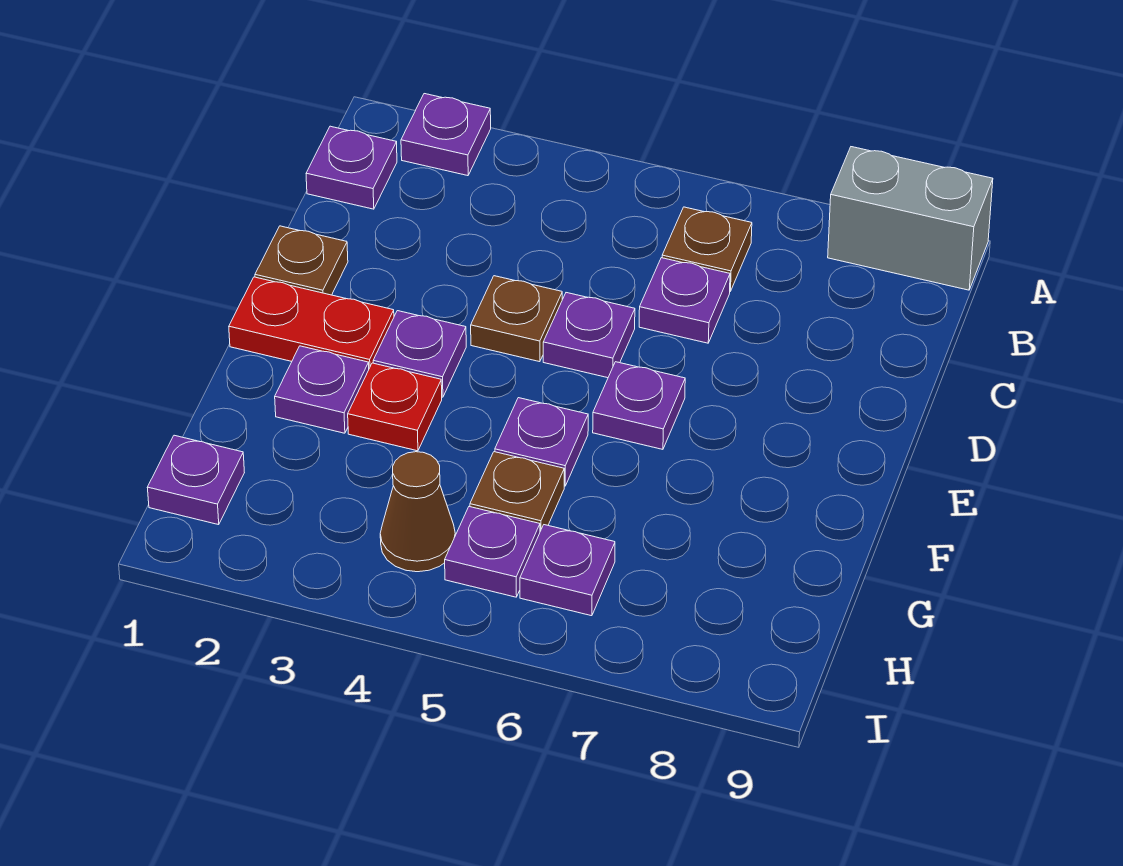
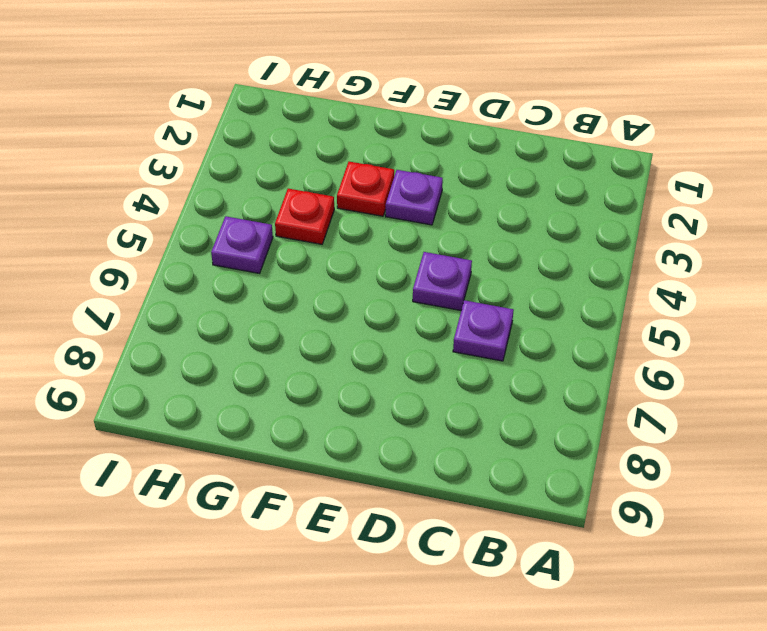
red 1x1 plate [275,189,334,244] -> none
none -> purple 1x1 plate [401,94,491,176]
none -> grey 1x2 brick [828,147,993,290]
none -> purple 1x1 plate [306,126,397,209]

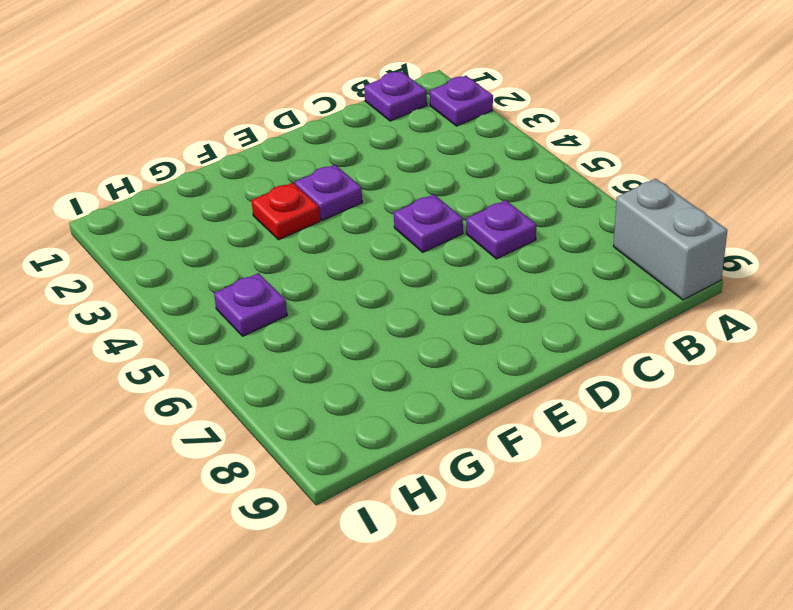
none -> brown 1x1 plate [662,207,752,291]
none -> brown 1x1 plate [255,226,348,295]
none -> brown 1x1 plate [471,276,562,362]

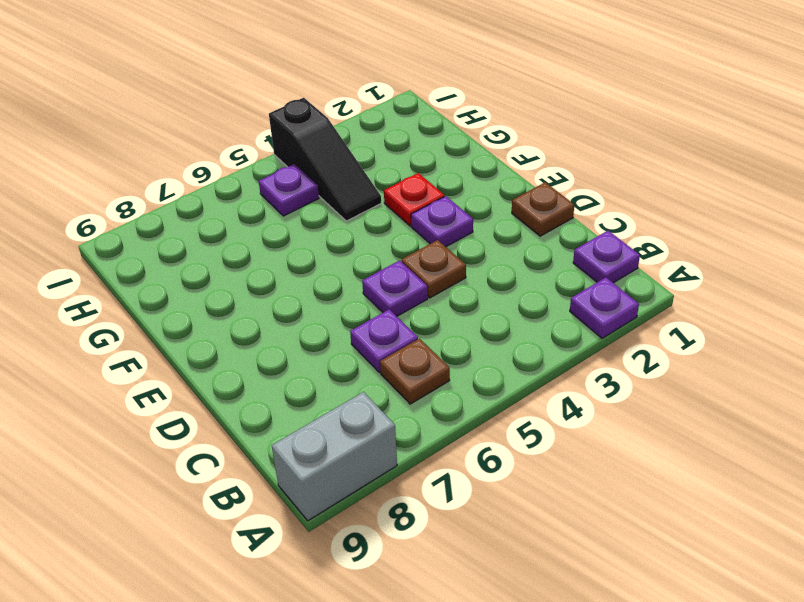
black 1x3 slope [269,98,381,221] -> brown 1x1 cone [380,452,455,572]
none -> red 1x2 plate [229,277,394,368]
none -> purple 1x1 plate [593,362,685,449]
none -> purple 1x1 plate [275,346,369,433]

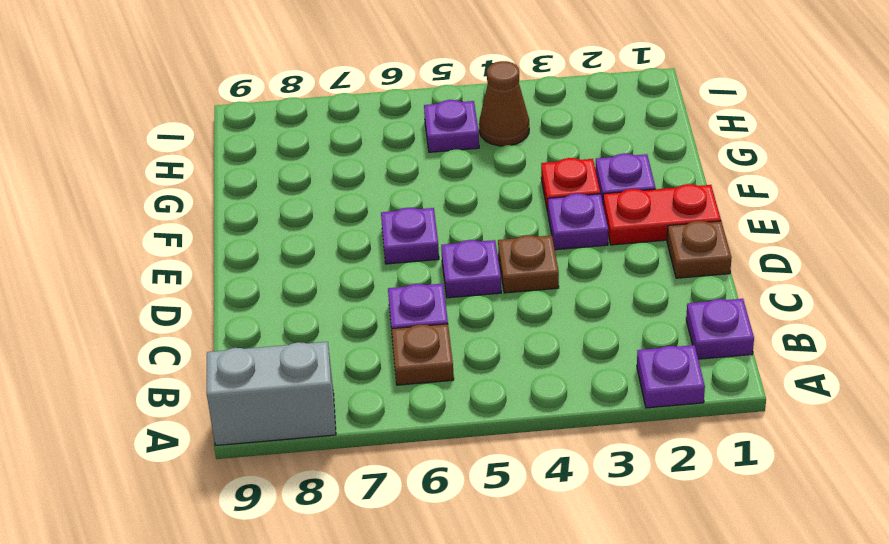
none -> purple 1x1 plate [495,398,588,486]
none -> brown 1x1 plate [470,452,564,531]
none -> purple 1x1 plate [147,435,244,525]

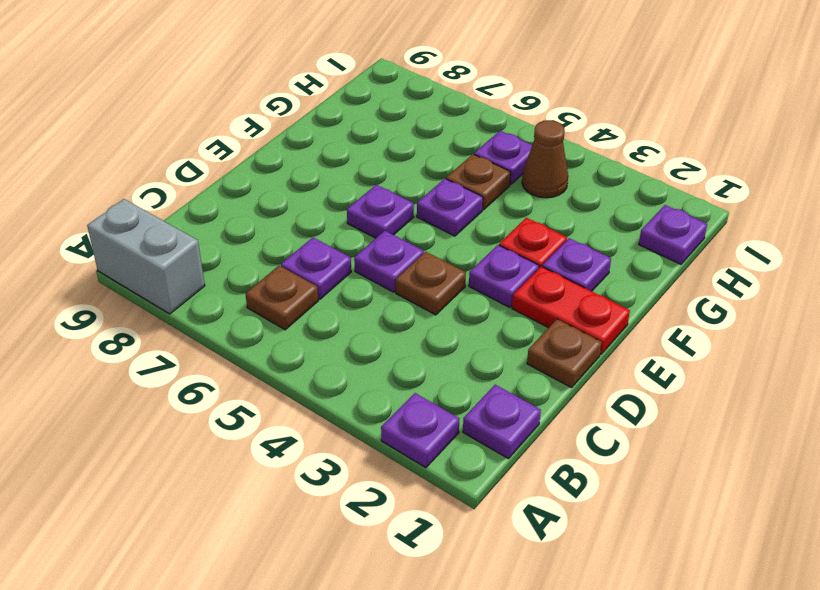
none -> purple 1x1 plate [520,525,615,616]

